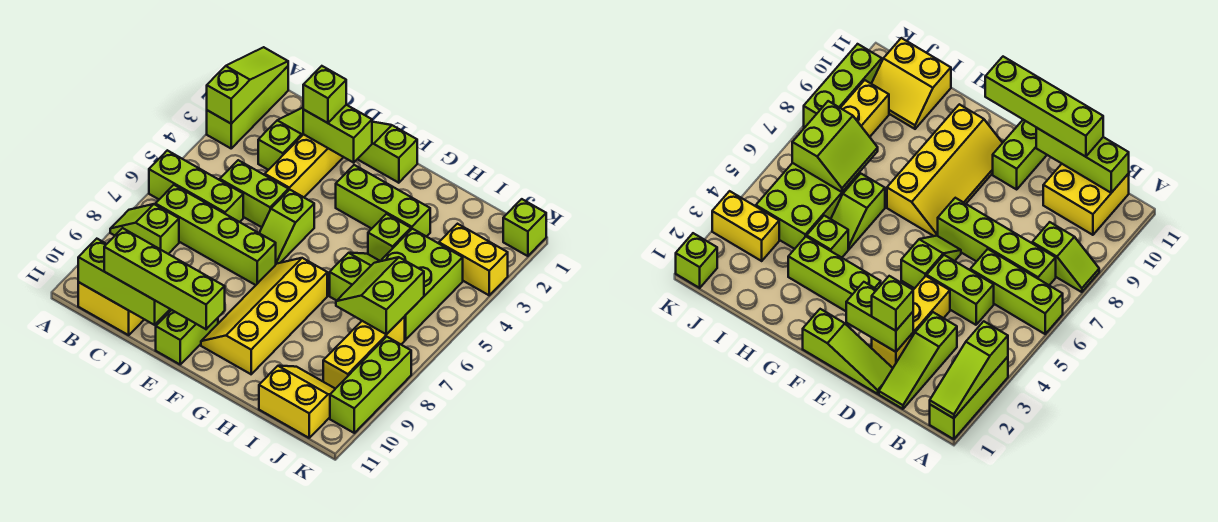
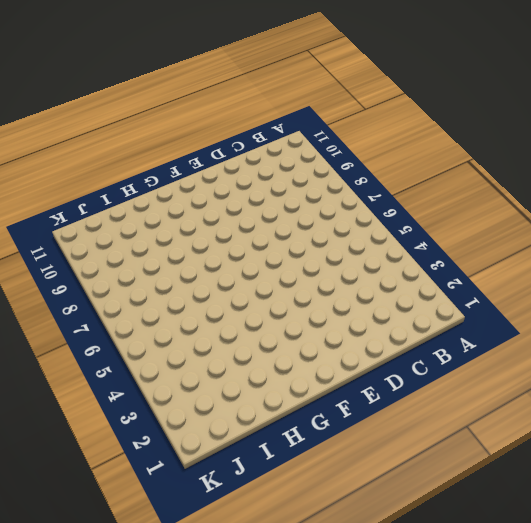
none -> lime 1x3 brick [207,66,288,148]
none -> lime 1x3 brick [149,150,243,222]
none -> lime 1x2 slope [110,204,179,254]

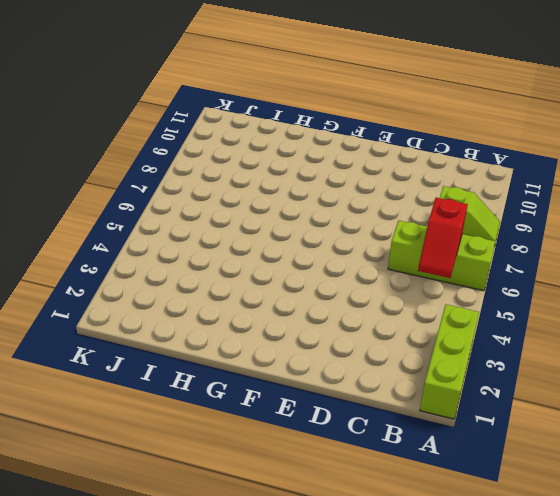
red 1x2 slope [418,198,468,278] -> none
none -> lime 1x4 brick [155,185,276,285]
none -> yellow 2x2 brick [78,282,144,335]
none -> lime 1x3 slope [258,108,303,170]

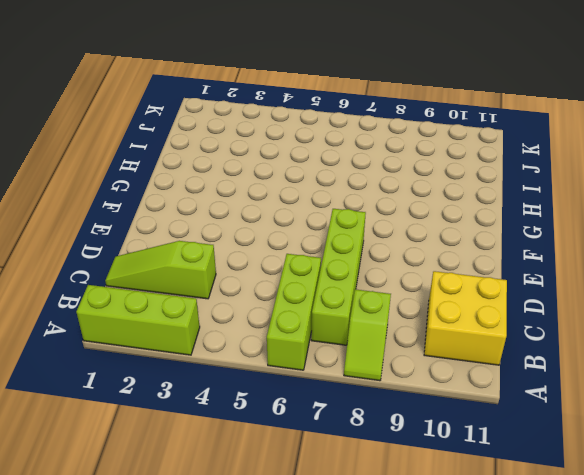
none -> lime 1x2 brick [220,160,289,227]
none -> lime 1x3 slope [358,122,417,183]
none -> yellow 1x3 brick [265,134,343,197]

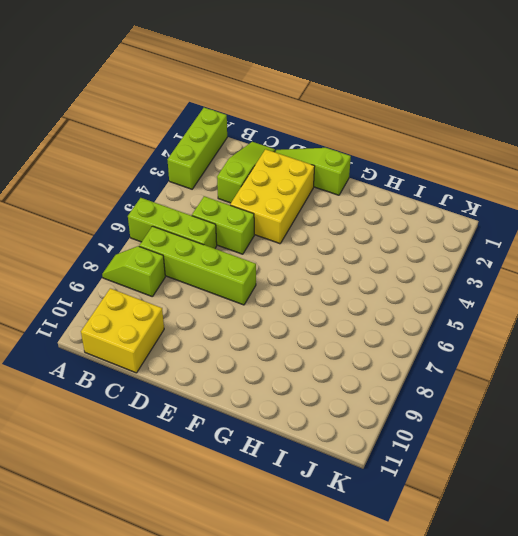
yellow 2x3 brick [230,149,315,244] -> yellow 1x3 brick [265,134,343,197]
none -> lime 1x2 slope [260,190,314,264]
none -> lime 1x2 brick [156,310,218,364]
none -> lime 1x3 brick [336,165,430,237]

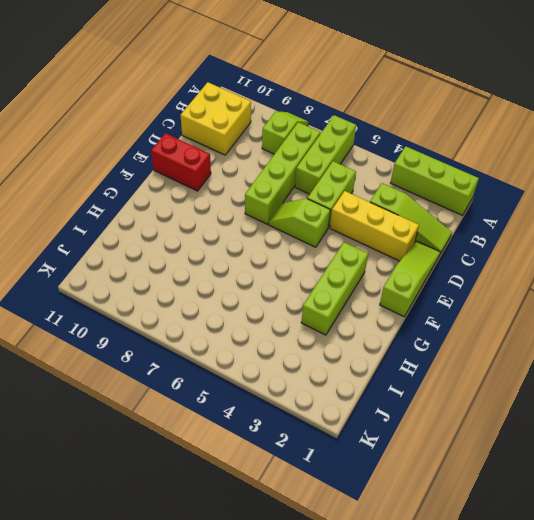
red 1x2 brick [151,133,211,191] -> lime 1x2 brick [156,310,218,364]
none -> yellow 2x4 slope [201,258,327,374]
none -> lime 1x1 brick [368,214,411,261]
none -> lime 1x2 slope [330,253,380,301]

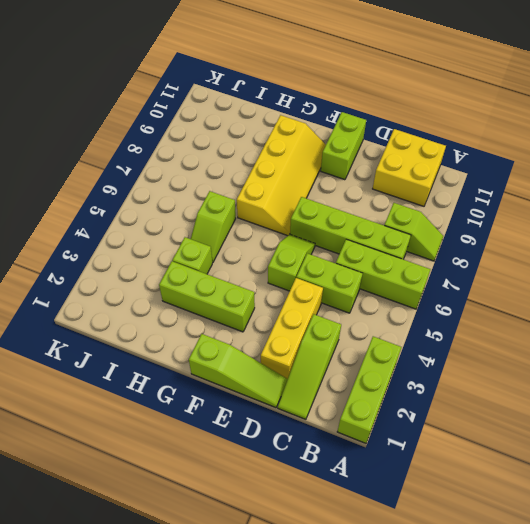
none -> lime 2x3 brick [381,229,463,340]
none -> yellow 2x2 slope [259,366,335,438]
none -> yellow 1x2 brick [439,224,508,295]

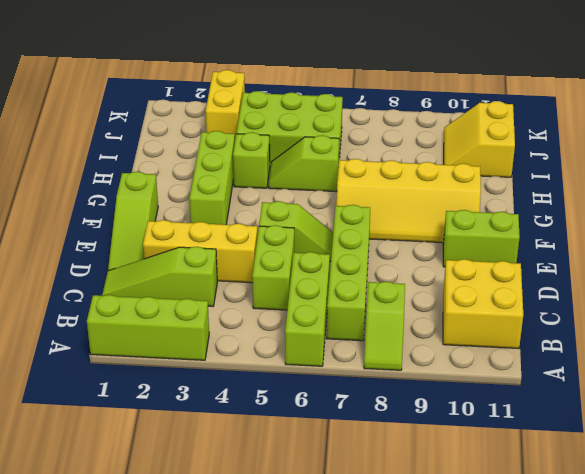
none -> yellow 1x3 brick [323,316,405,389]
none -> lime 1x1 brick [503,199,546,256]
none -> lime 1x3 brick [330,337,411,433]

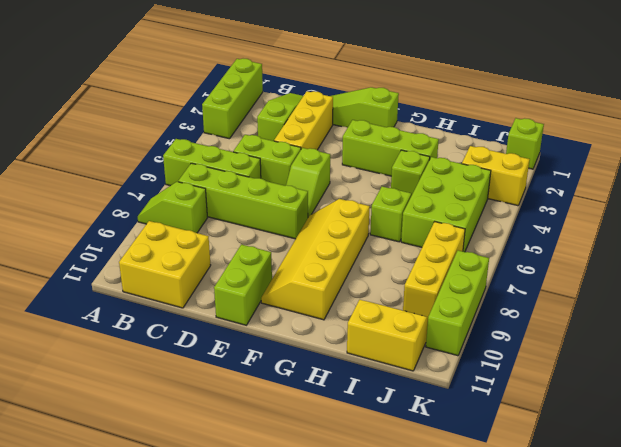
none -> lime 1x3 slope [207,47,288,124]
none -> lime 1x3 brick [78,239,170,325]
none -> lime 1x2 brick [303,105,372,163]

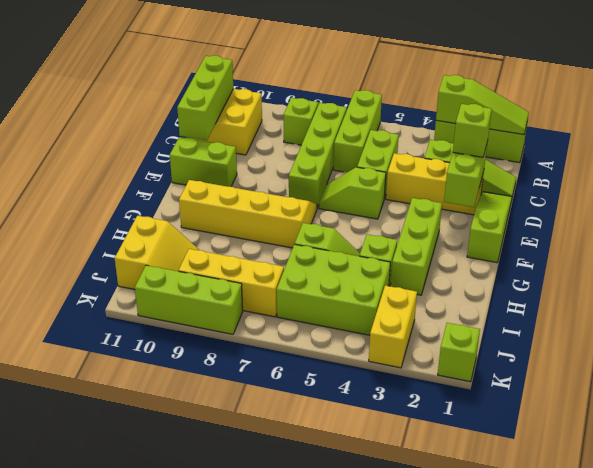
none -> lime 2x2 slope [336,257,424,335]
none -> lime 1x4 brick [104,228,225,329]

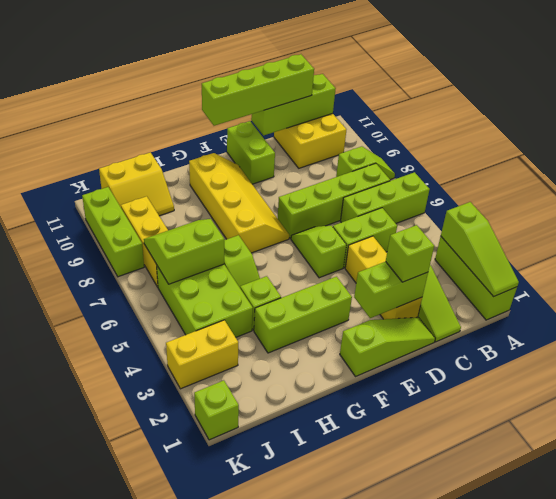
lime 2x2 slope [144,219,224,284] -> lime 2x2 slope turned to [336,257,424,335]

